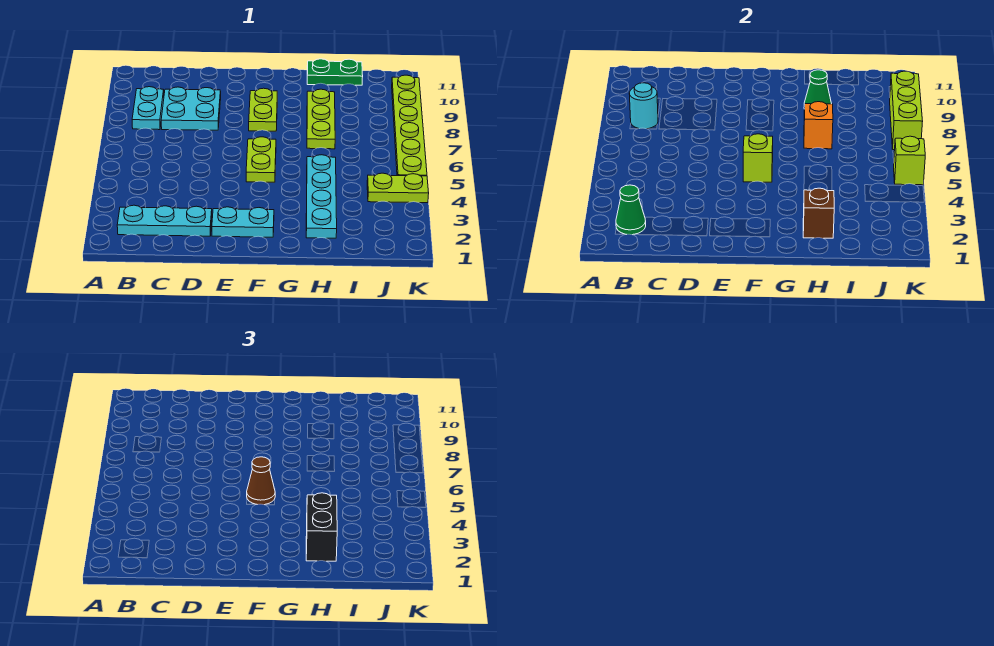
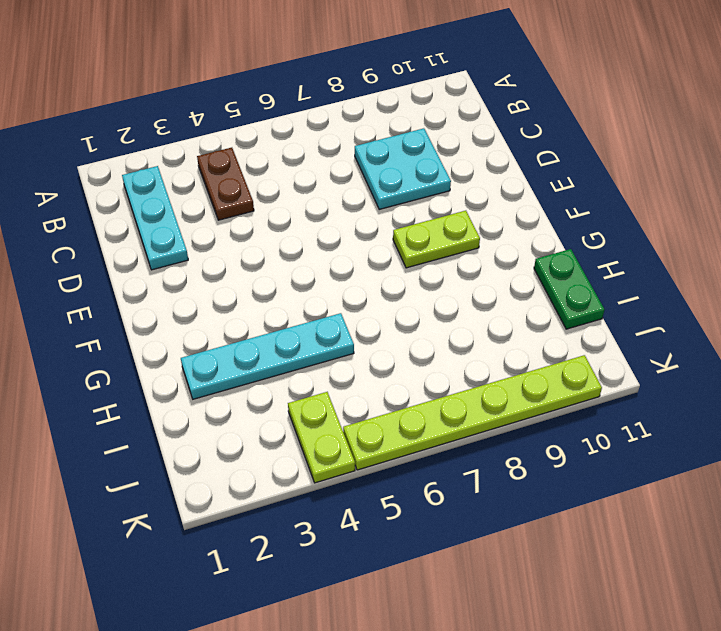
brown 1x2 plate [197,148,254,220] -> none
none -> cyan 1x2 plate [132,87,164,130]
none -> cyan 1x2 plate [212,207,274,237]
none -> lime 1x2 plate [246,137,276,182]

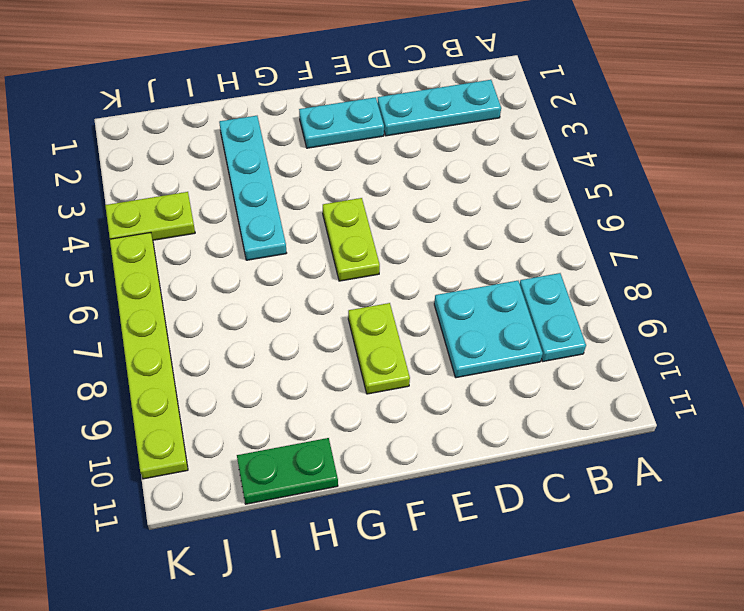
none -> lime 1x3 plate [307,89,335,149]
none -> green 1x1 cone [616,185,646,235]
none -> cyan 1x1 round brick [629,83,658,129]

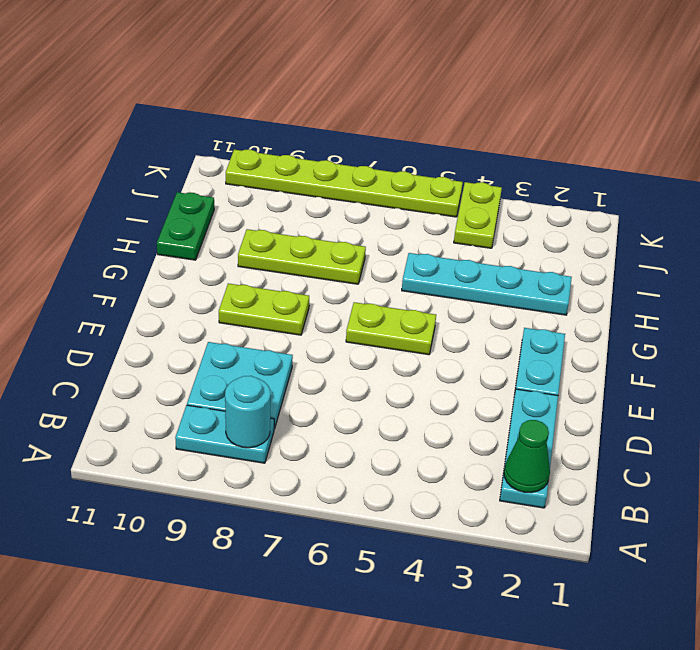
none -> lime 1x1 brick [743,134,773,182]
none -> brown 1x1 brick [803,188,834,238]
none -> orange 1x1 brick [804,102,833,149]

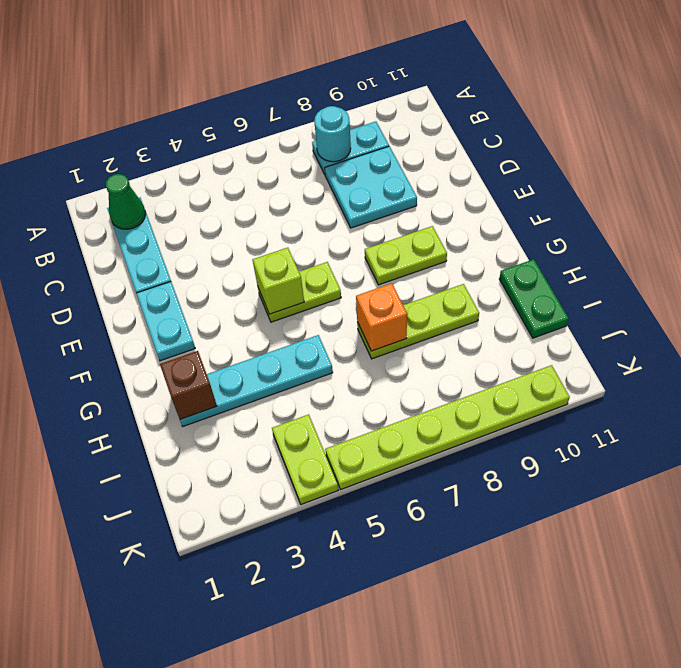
none -> green 1x1 cone [804,70,831,109]
none -> lime 1x1 brick [894,136,925,185]
none -> lime 1x3 brick [890,71,923,150]

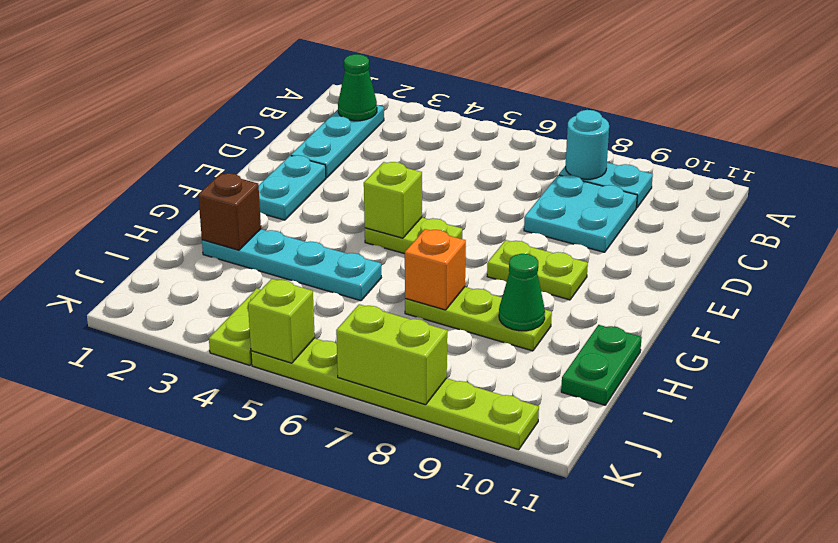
lime 1x2 brick [336,304,447,405] -> lime 1x3 brick [890,71,923,150]
none -> brown 1x1 cone [247,457,275,505]
none -> black 1x2 brick [306,493,337,561]

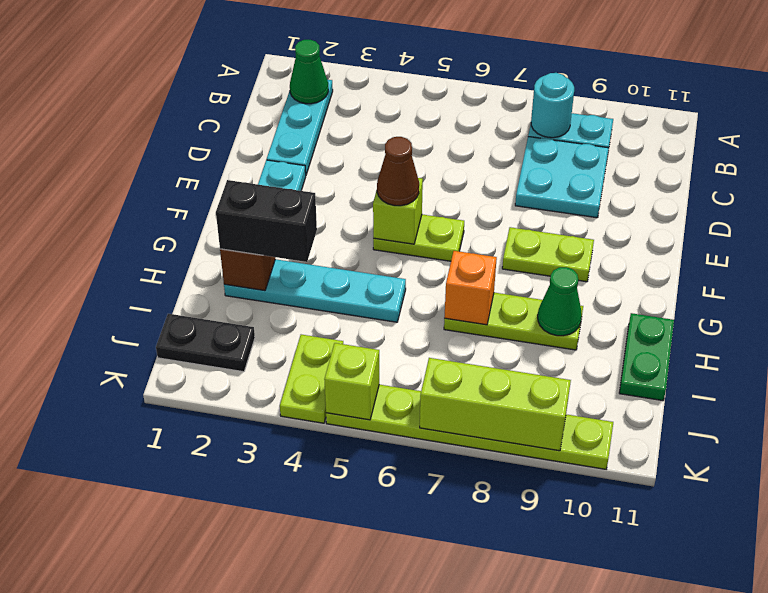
black 1x2 plate [156,314,255,372] -> none

